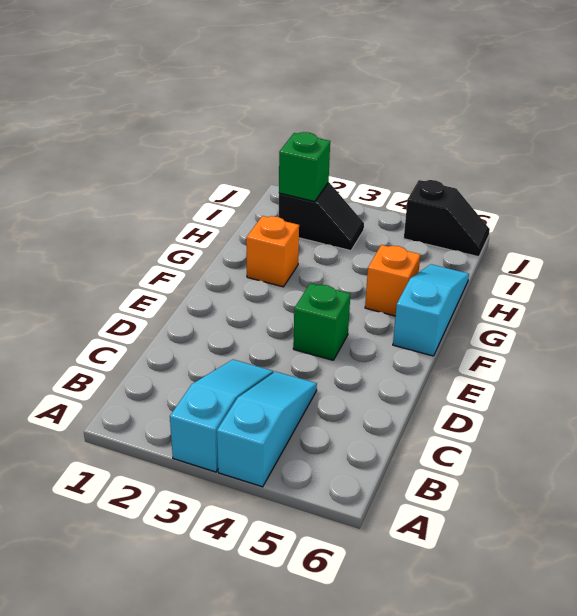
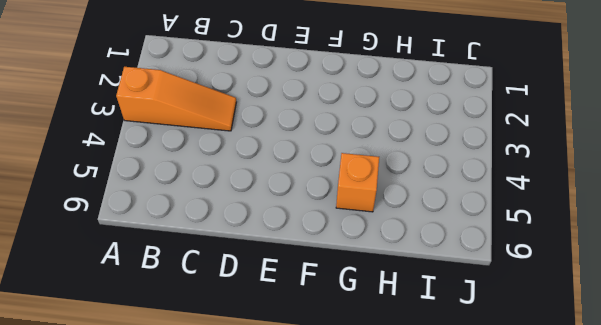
orange 1x3 slope [116,67,236,131] -> cyan 1x3 slope [170,360,273,472]
none -> cyan 1x3 slope [217,372,317,487]
none -> green 1x1 brick [293,283,350,360]

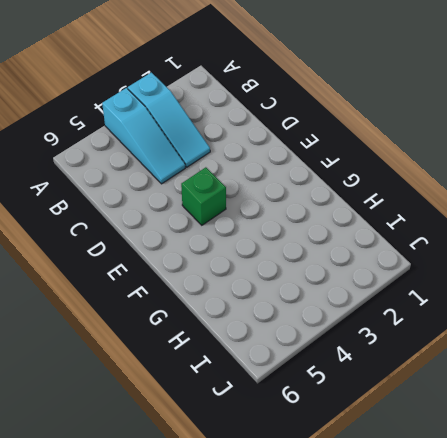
none -> cyan 1x3 slope [393,264,469,356]
none -> orange 1x1 brick [246,216,299,287]

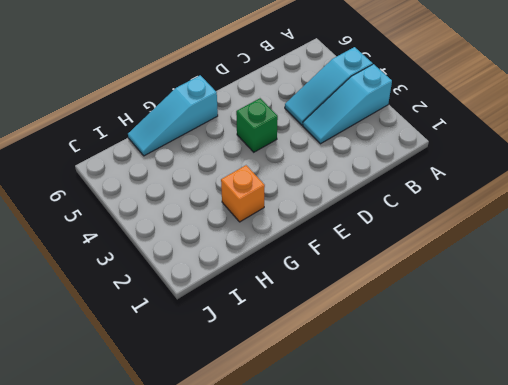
none -> orange 1x1 brick [365,245,420,316]
none -> black 1x2 slope [279,182,364,251]

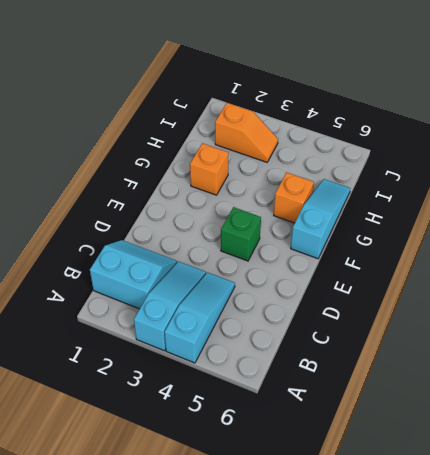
cyan 2x2 slope [90,240,177,309] -> none
orange 1x2 slope [215,103,278,162] -> black 1x2 slope [279,182,364,251]
none -> black 1x2 slope [404,180,490,257]
none -> green 1x1 brick [279,132,330,201]

